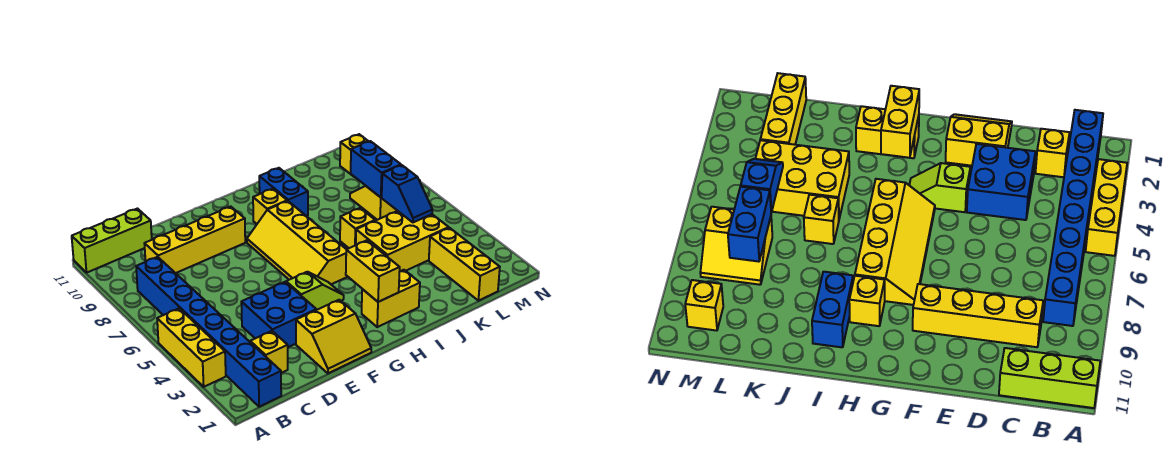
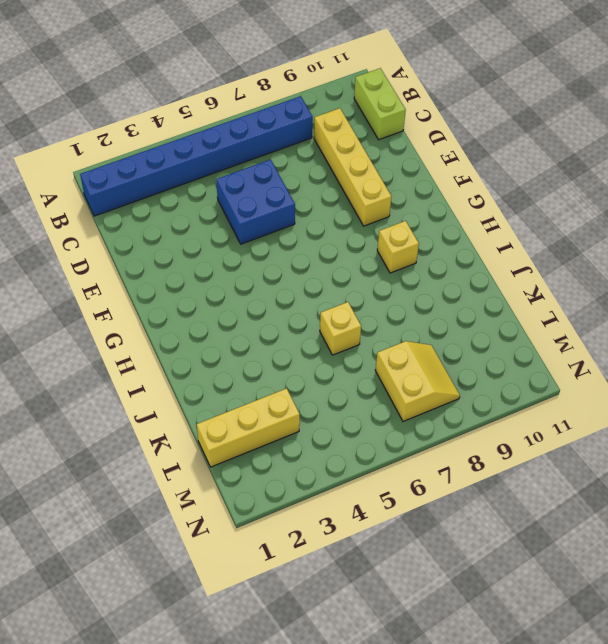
lime 1x2 brick [354,68,406,140] -> lime 1x3 brick [72,209,152,272]
blue 2x2 brick [216,159,295,244] -> blue 2x2 brick moved to [241,282,316,347]
none -> yellow 1x3 brick [157,308,226,387]
none -> yellow 1x1 brick [250,331,288,373]
none -> yellow 2x2 slope [296,300,371,373]

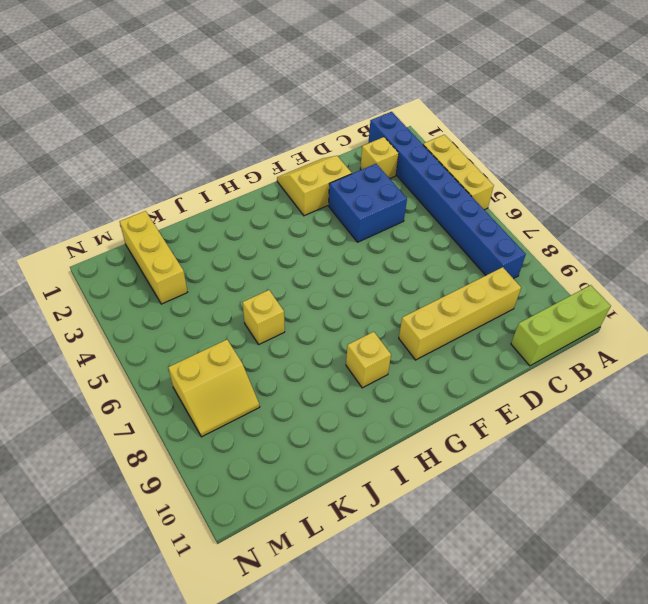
none -> lime 1x2 slope [286,272,344,310]
none -> yellow 2x4 slope [247,201,348,284]
none -> yellow 1x2 brick [362,270,420,327]

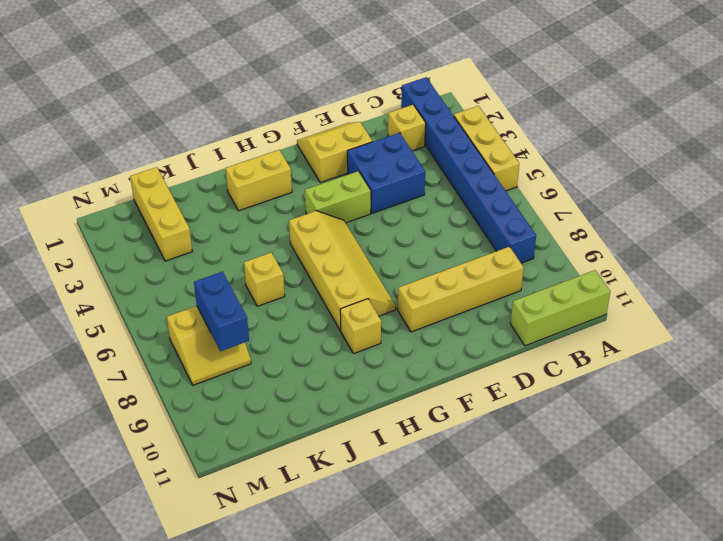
lime 1x2 brick [305,171,371,223] -> lime 1x2 slope [286,272,344,310]
none -> blue 1x2 brick [259,168,308,216]
none -> yellow 2x3 brick [356,211,449,271]
none -> yellow 1x1 brick [340,134,369,177]

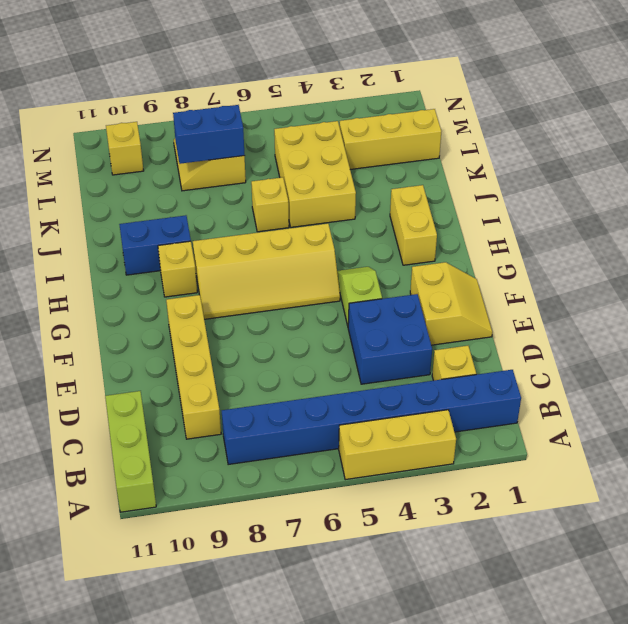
none -> yellow 1x2 brick [346,240,400,302]
none -> blue 1x2 slope [382,165,432,222]

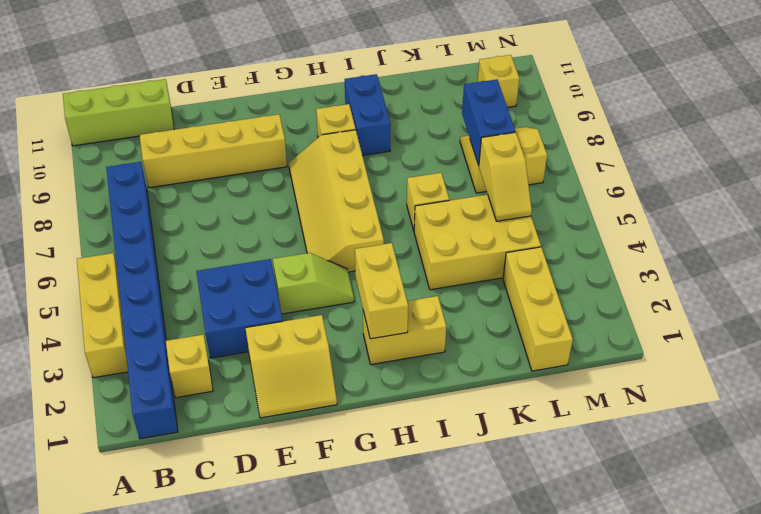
yellow 1x2 slope [479,132,532,221] -> blue 1x2 slope [382,165,432,222]

